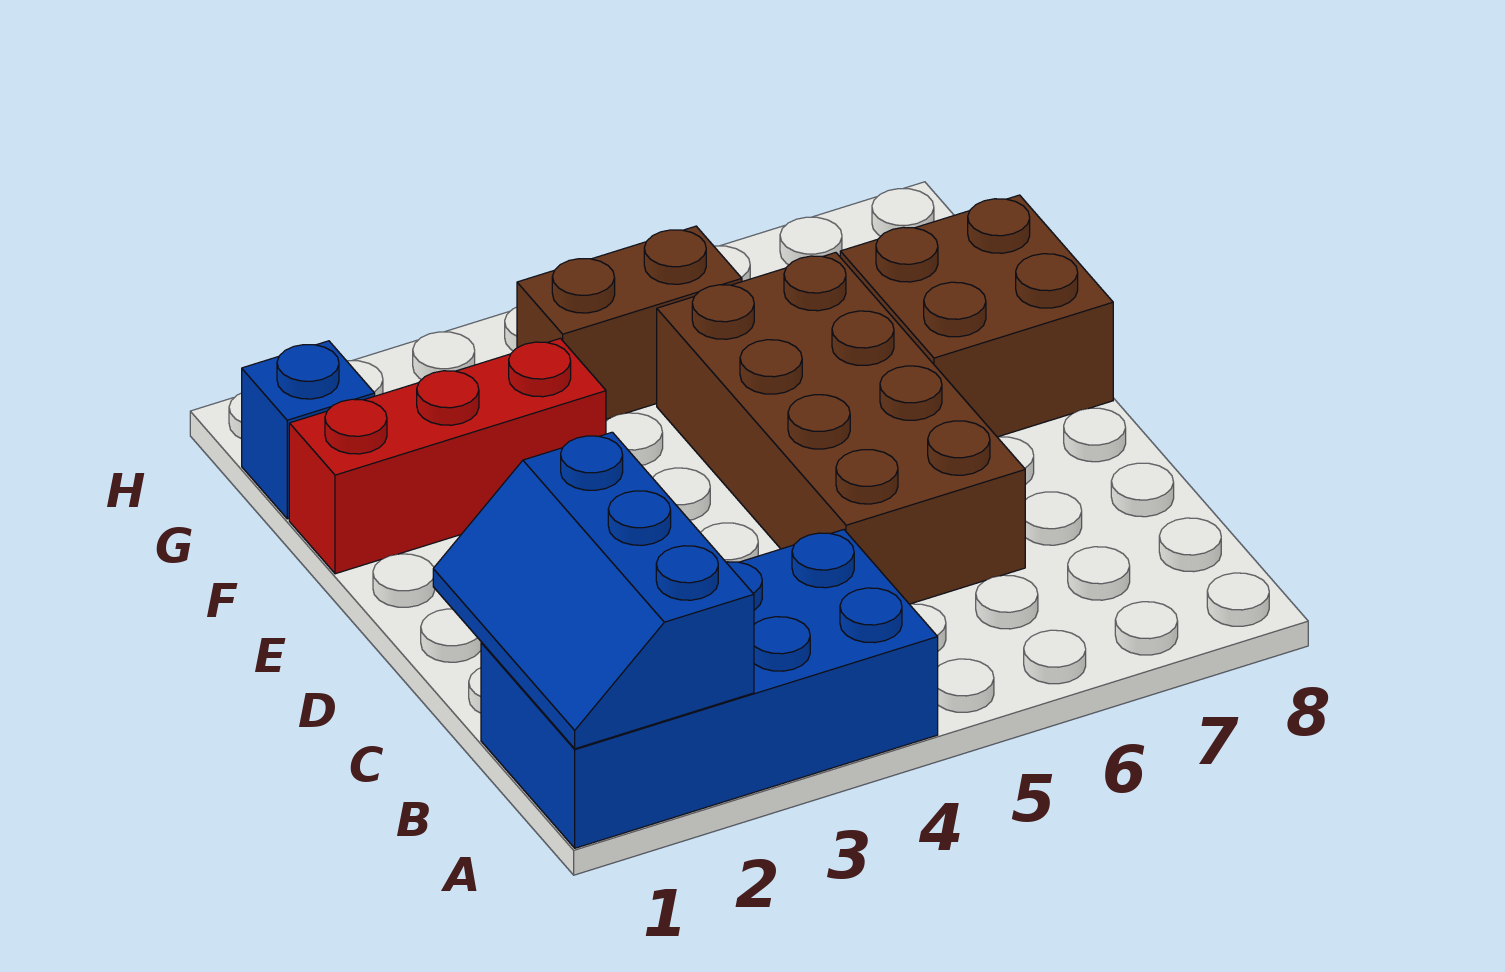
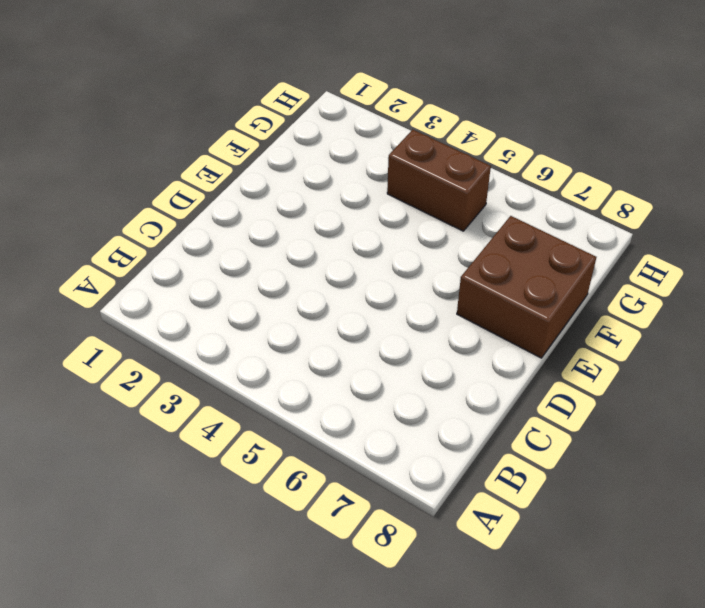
none -> blue 2x4 brick [481,530,938,848]
none -> brown 2x4 brick [657,253,1025,604]

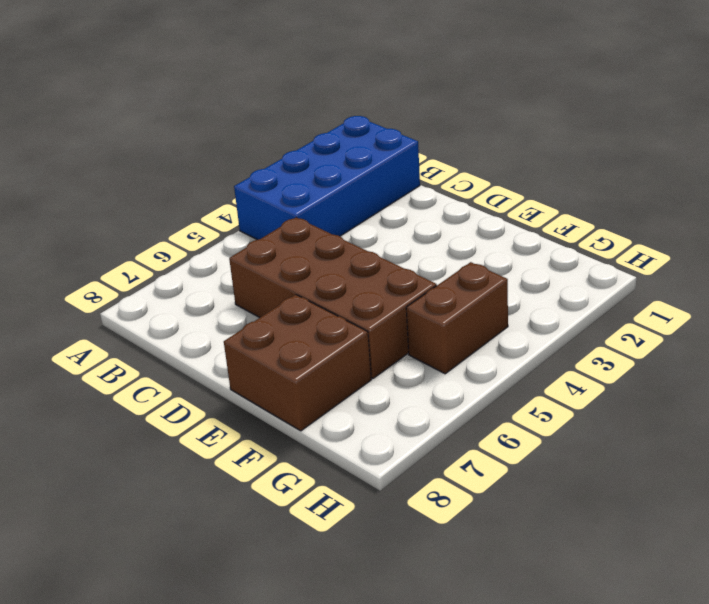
none -> red 1x3 brick [289,338,606,574]
none -> blue 1x1 brick [242,341,375,519]

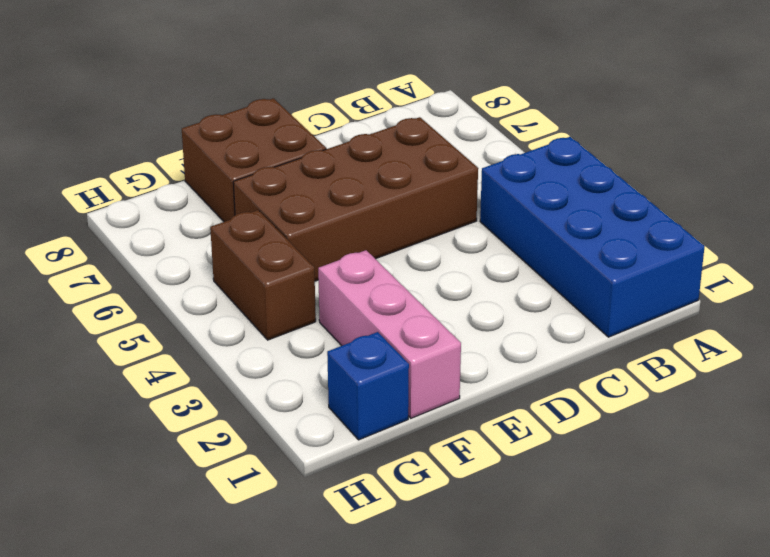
pink 1x3 brick [318,250,461,418] -> red 1x3 brick [289,338,606,574]
none -> blue 2x3 slope [433,432,754,749]

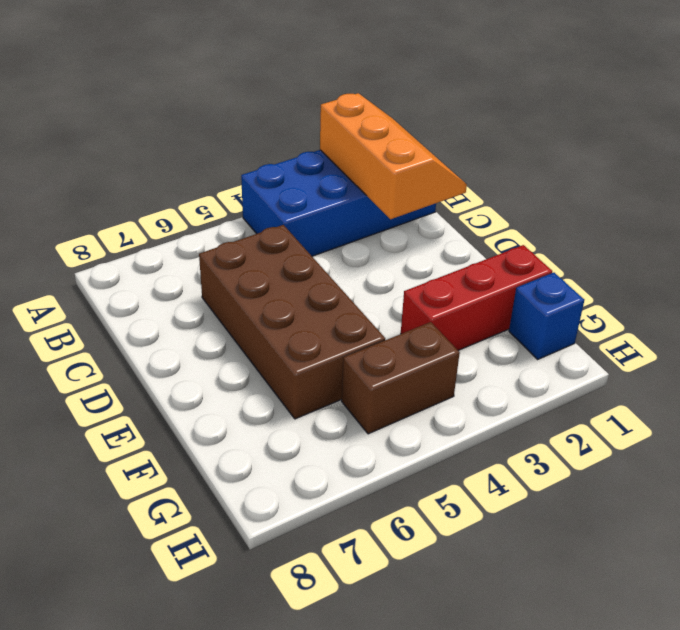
orange 2x3 slope [320,93,467,219] -> blue 2x3 slope [433,432,754,749]
none -> brown 2x2 brick [840,195,1113,437]

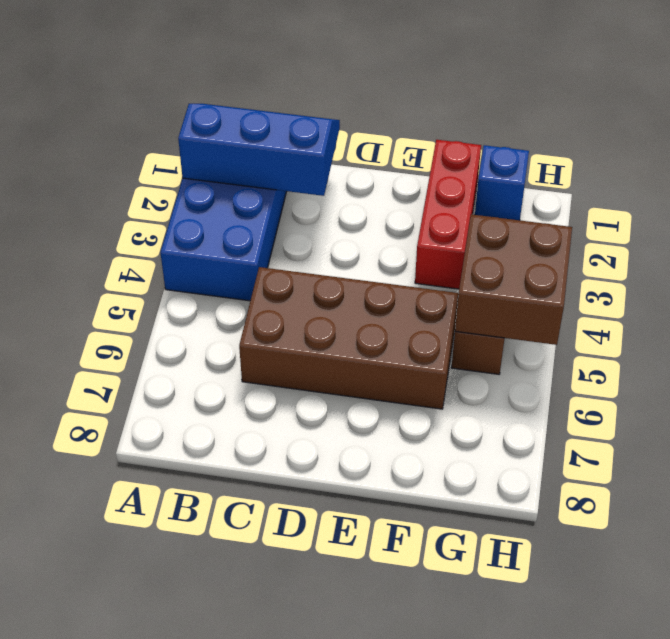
brown 2x2 brick [455,214,572,345] -> brown 2x2 brick moved to [840,195,1113,437]

